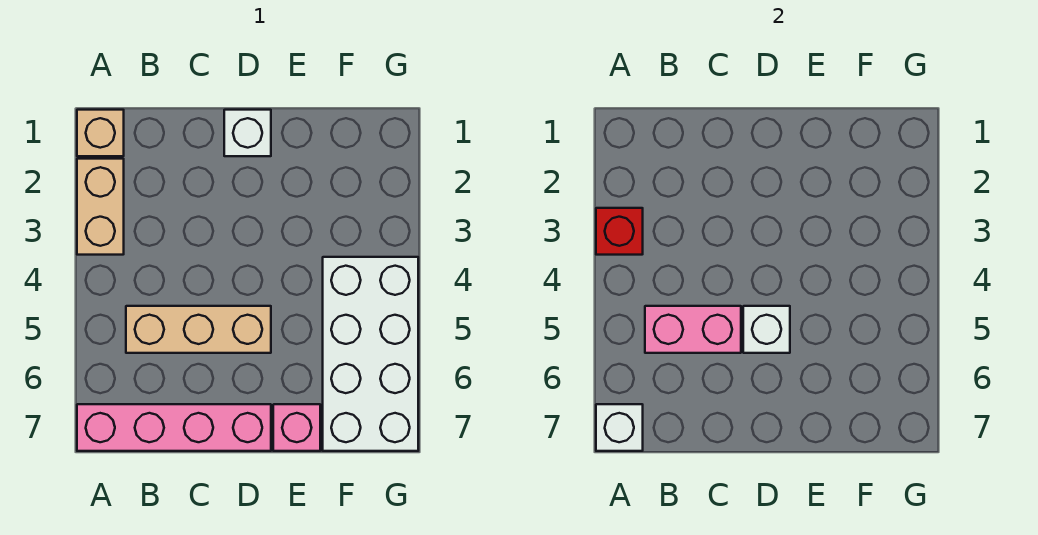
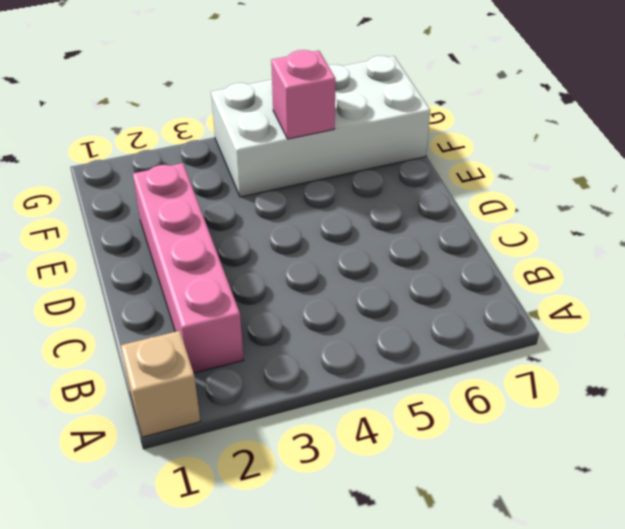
pink 1x4 brick [133,163,243,373] -> pink 1x4 brick moved to [77,404,271,451]
pink 1x1 brick [271,50,336,139] -> pink 1x1 brick moved to [273,404,320,451]
none -> tan 1x2 brick [77,159,124,255]
none -> tan 1x3 brick [126,306,271,353]

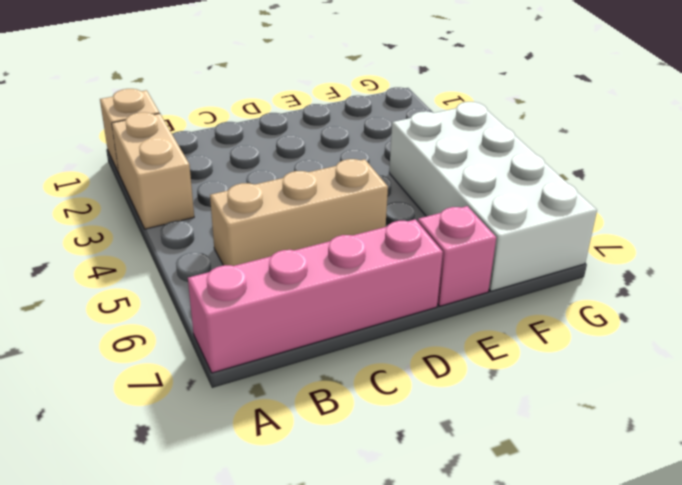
none -> white 1x1 brick [224,110,271,156]
none -> red 1x1 brick [596,208,643,255]

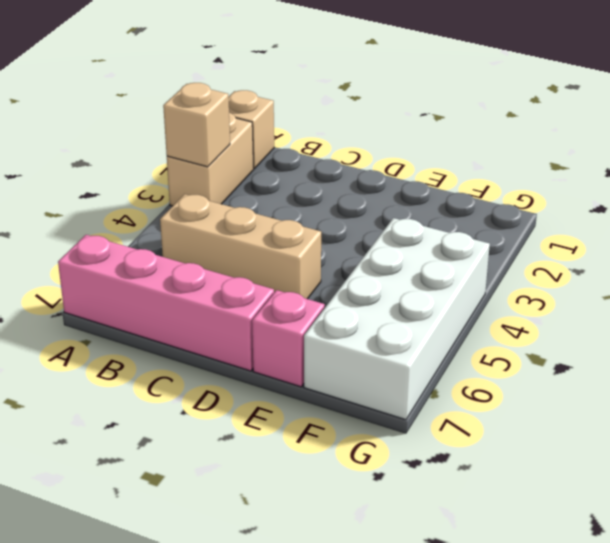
tan 1x1 brick [163,83,230,167] -> red 1x1 brick [596,208,643,255]
none -> white 1x1 brick [224,110,271,156]
none -> white 1x1 brick [596,404,643,451]

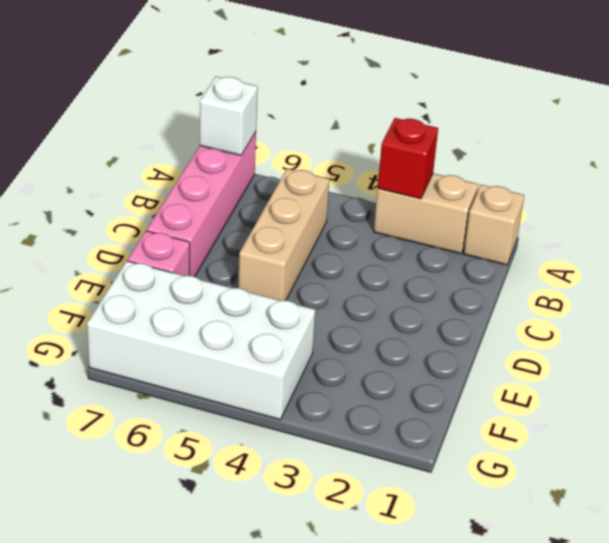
none -> white 1x1 brick [224,110,271,156]
none -> pink 1x2 brick [645,306,741,353]

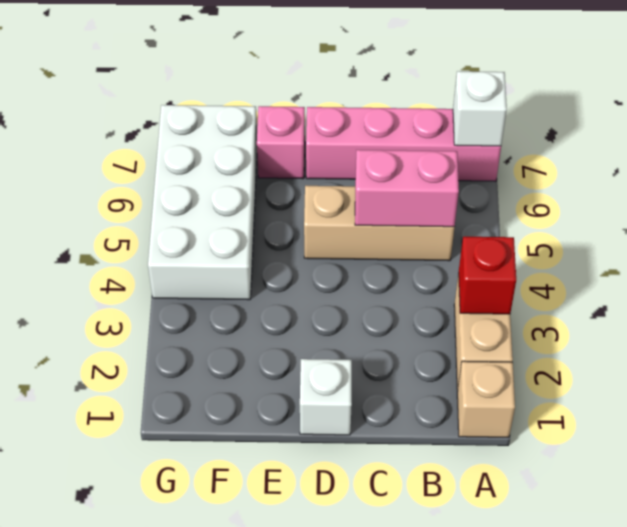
none -> white 1x1 brick [743,306,790,353]

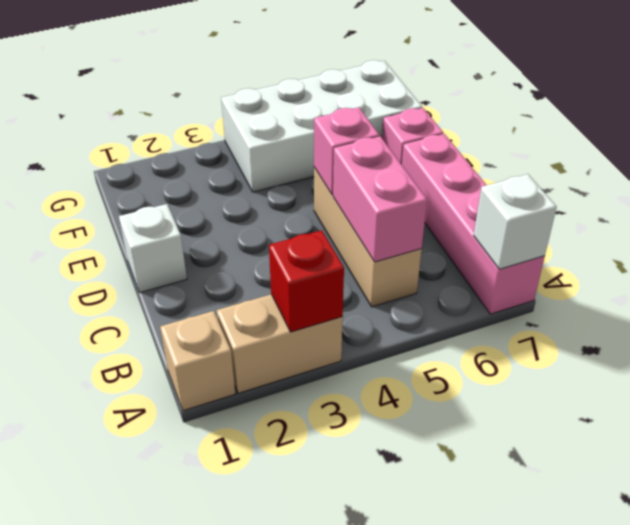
pink 1x1 brick [314,107,379,195] -> white 1x1 brick [743,306,790,353]

